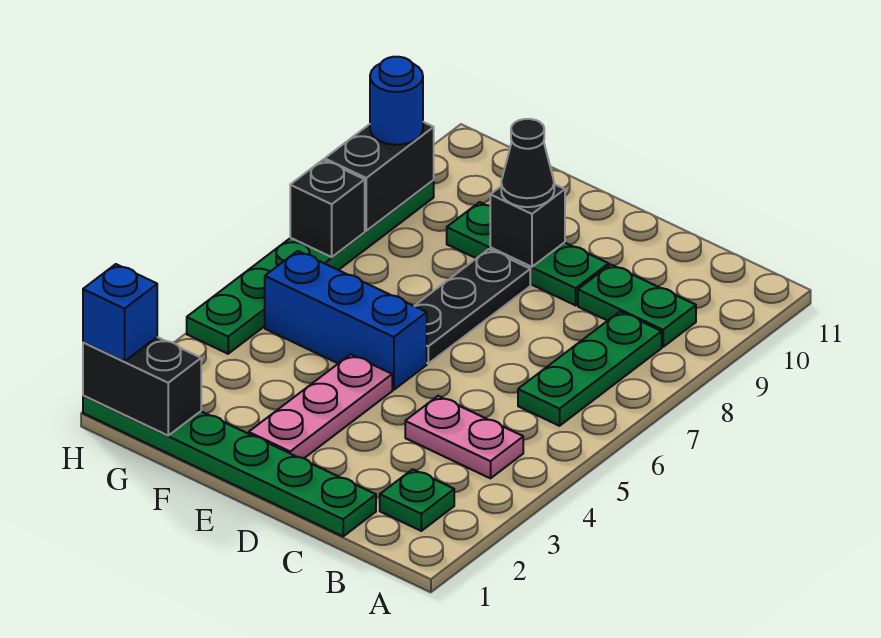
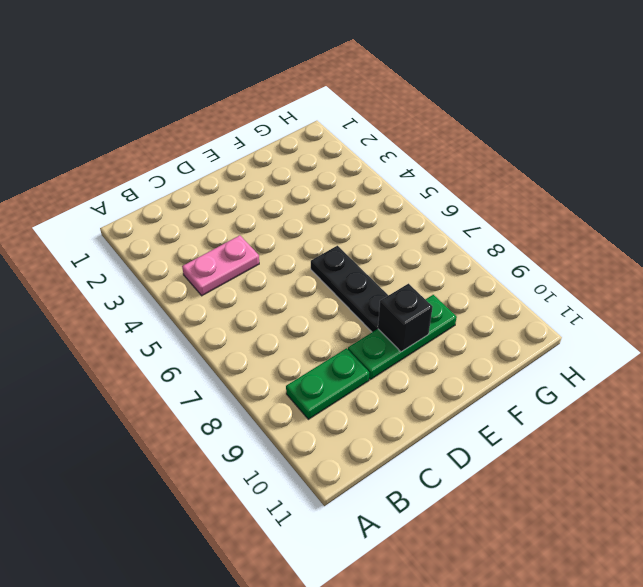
none -> green 1x1 plate [380,469,454,531]
none -> green 1x3 plate [518,312,662,426]
none -> green 1x6 plate [83,396,376,536]

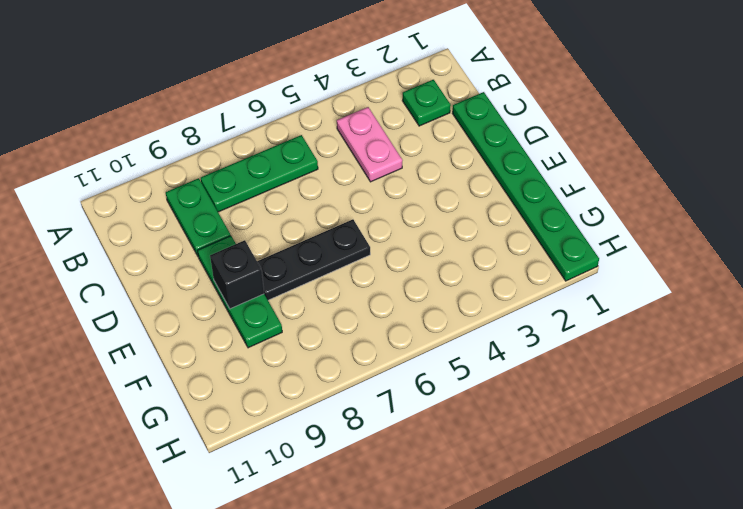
none -> pink 1x3 plate [249,354,392,458]
none -> blue 1x3 brick [265,251,427,390]
none -> green 1x6 plate [187,180,434,354]

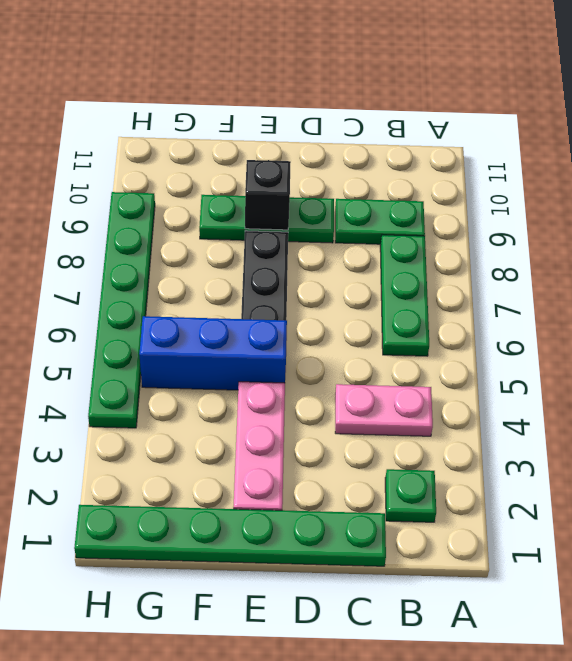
none -> black 1x2 brick [83,337,201,435]
none -> black 1x1 brick [290,160,365,257]
none -> black 1x2 brick [325,122,434,231]

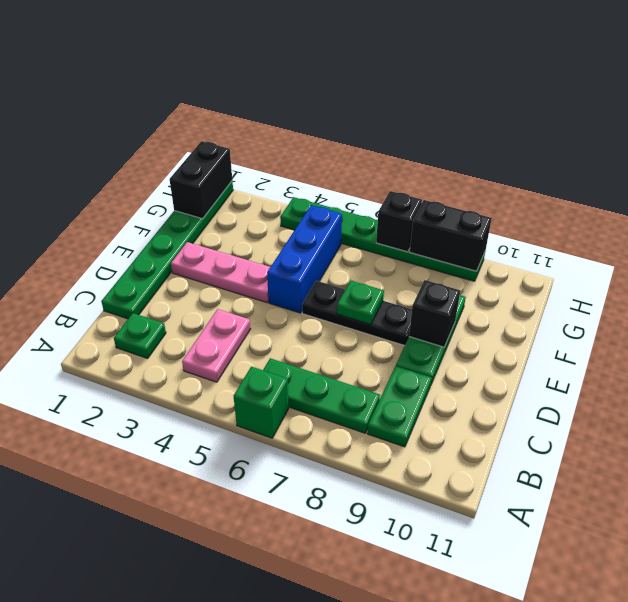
green 1x1 brick [234,366,289,438] -> none
green 1x1 plate [337,281,384,325] -> none
none -> black 1x1 cone [501,119,554,207]
none -> blue 1x1 brick [83,264,157,361]
none -> blue 1x1 round brick [370,57,423,145]

